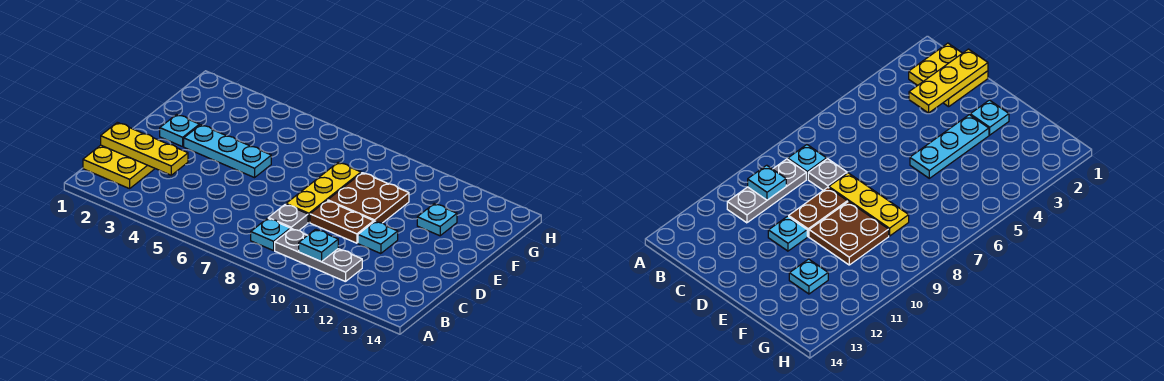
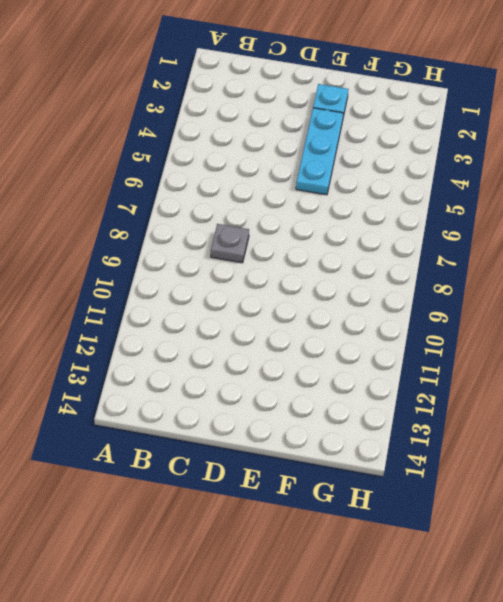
none -> yellow 2x2 plate [83,145,155,189]
none -> cyan 1x1 plate [251,218,290,251]
none -> grey 1x3 plate [275,229,362,282]

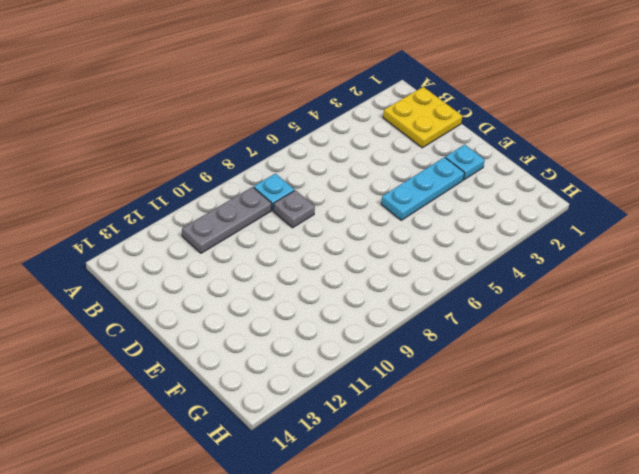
none -> yellow 1x3 plate [286,162,361,223]
none -> brown 1x2 plate [310,201,374,243]
none -> cyan 1x1 plate [358,221,398,254]

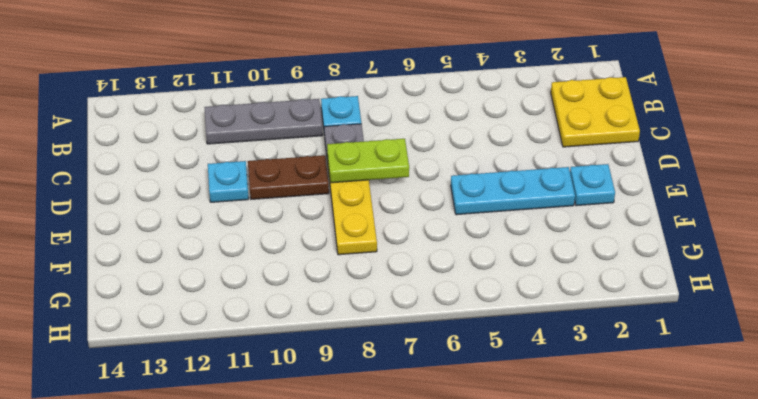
lime 1x2 plate [327,139,409,183] -> none
none -> brown 2x2 plate [328,173,409,223]
none -> cyan 1x1 plate [417,204,457,236]
none -> cyan 1x1 plate [299,229,338,262]

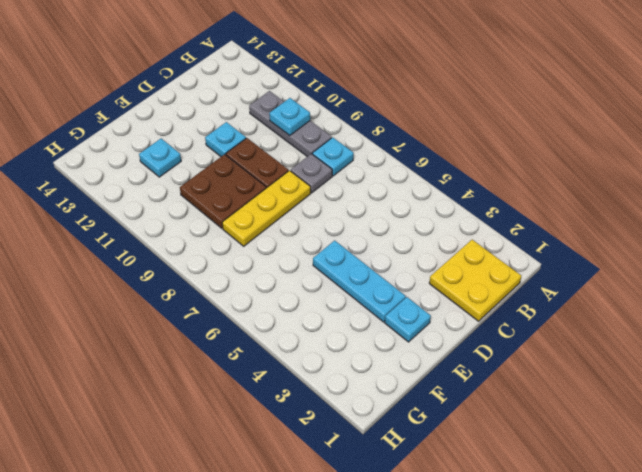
none -> yellow 1x3 plate [101,122,188,175]

